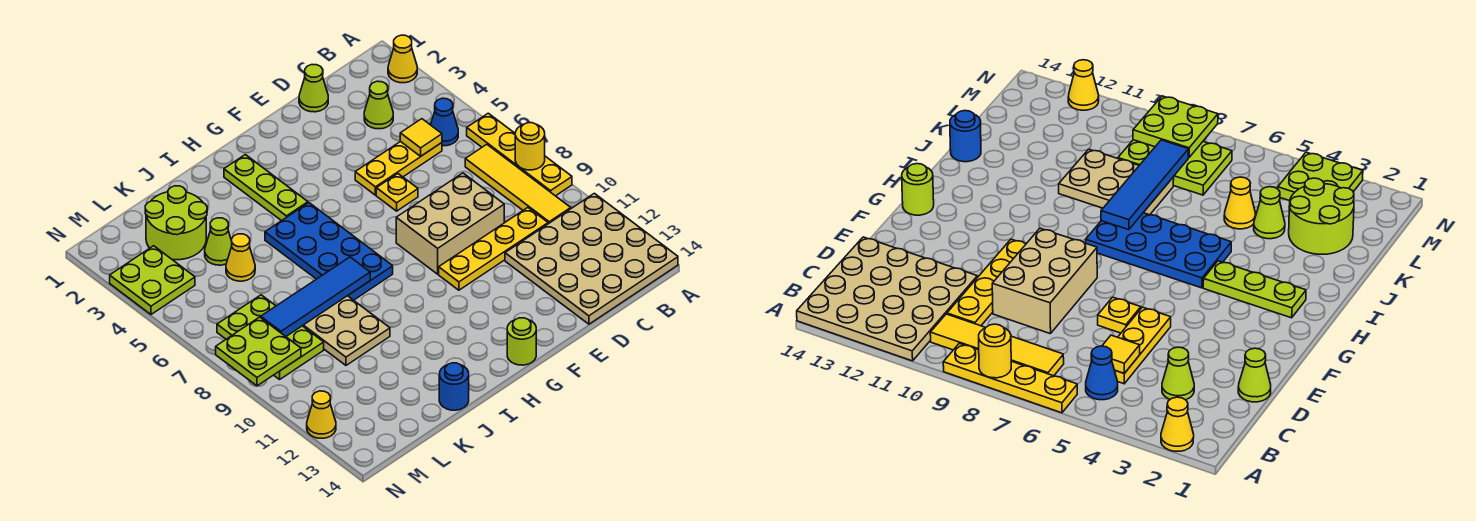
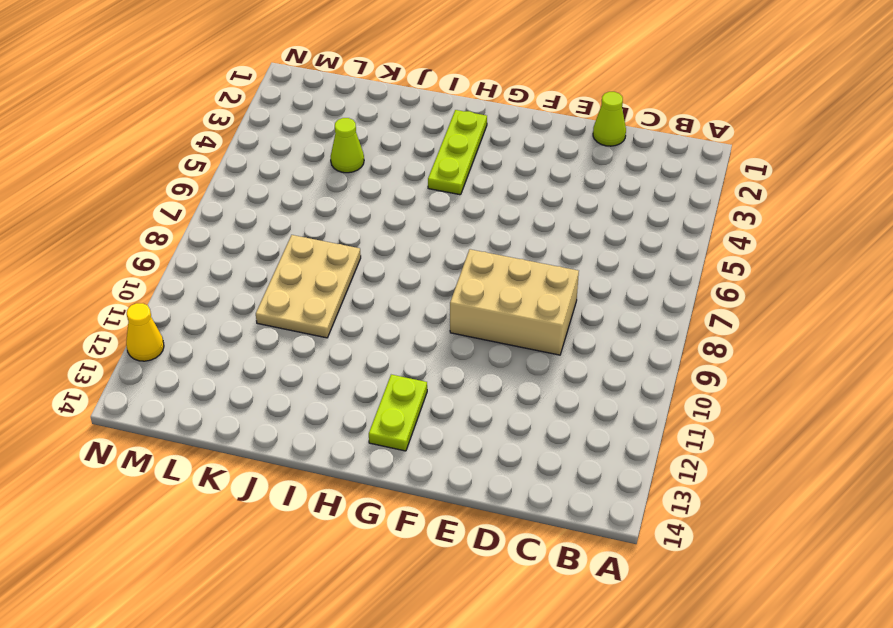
lime 1x2 plate [369,375,427,451] -> none
none -> yellow 1x1 cone [388,35,417,83]
none -> yellow 1x4 plate [467,113,572,196]
none -> tan 4x4 plate [505,193,678,324]

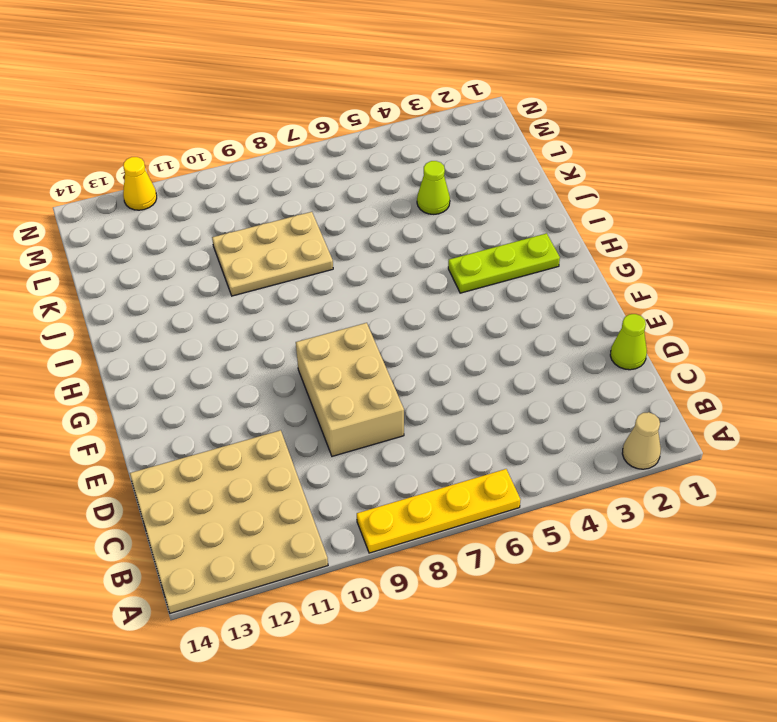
tan 1x1 cone [622,412,661,469] -> yellow 1x1 cone [388,35,417,83]
none -> blue 1x1 cone [431,98,458,146]
none -> yellow 1x4 tile [465,144,571,224]
none -> lime 1x1 cone [364,81,393,129]

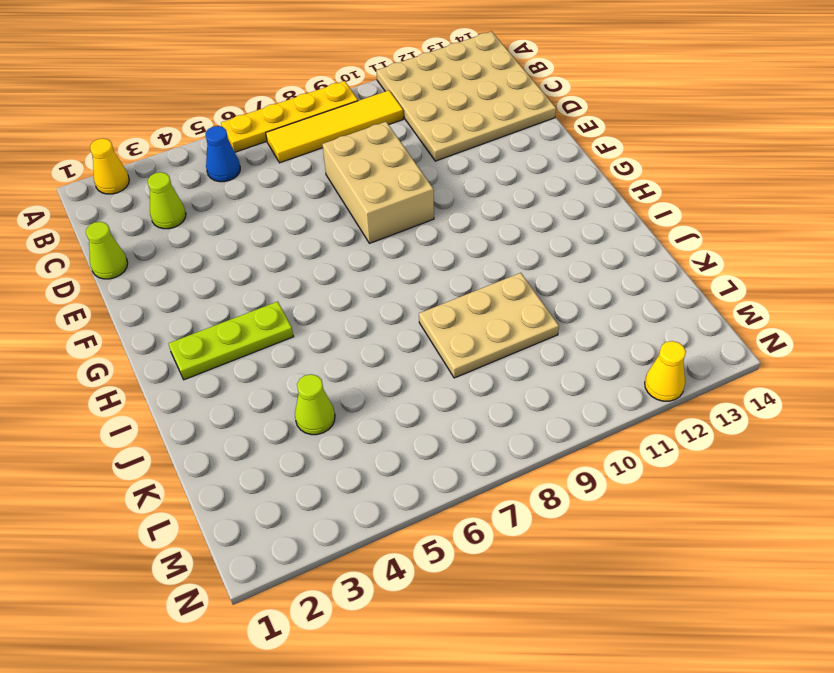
none -> yellow 1x3 plate [355,141,442,195]
none -> yellow 1x4 plate [439,208,548,290]
none -> yellow 1x1 plate [376,174,418,211]

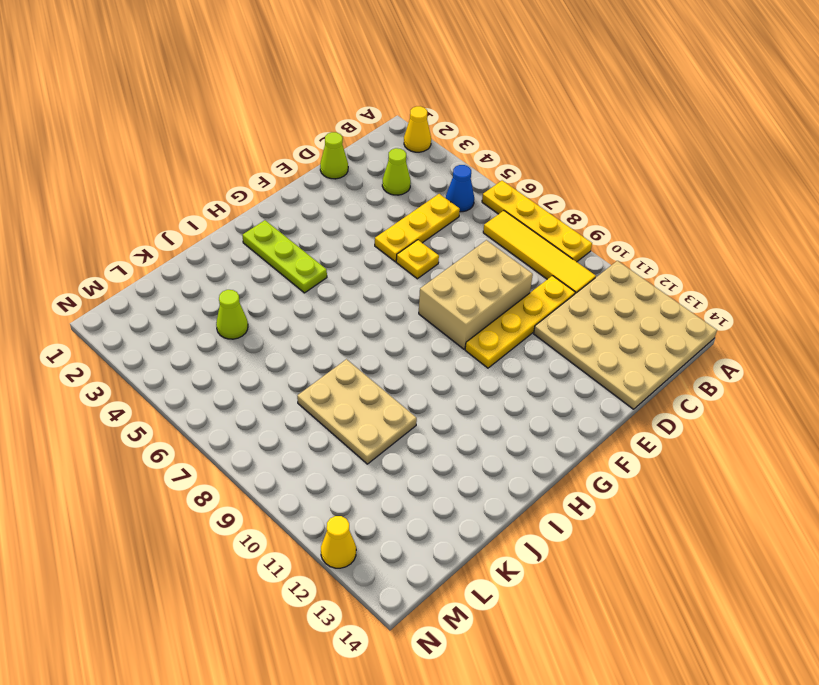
none -> lime 1x1 round brick [507,318,536,365]
none -> blue 2x4 plate [265,203,393,300]
none -> blue 1x1 round brick [439,363,469,410]

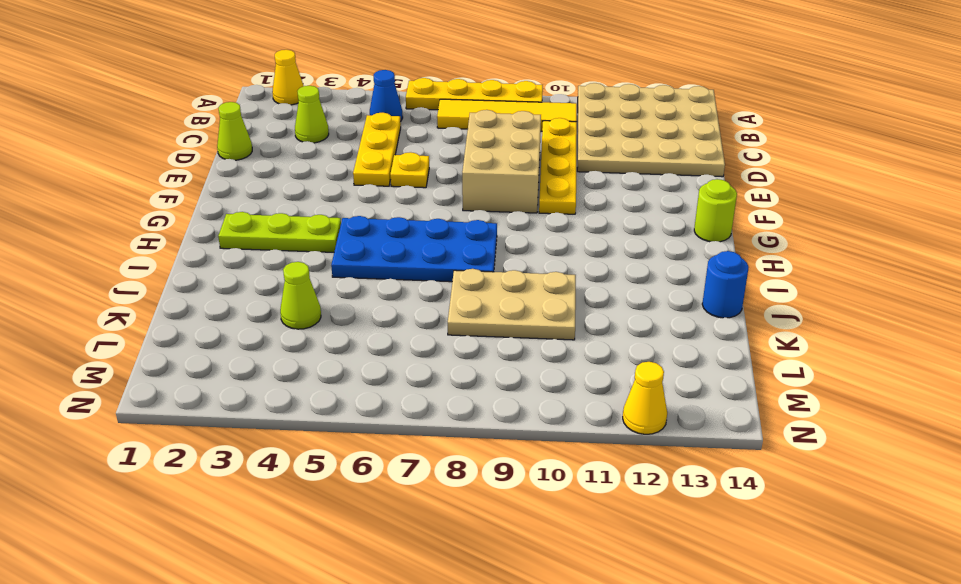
none -> lime 2x2 round brick [145,186,207,260]
none -> yellow 1x1 cone [226,234,255,281]
none -> lime 2x3 plate [217,295,324,379]

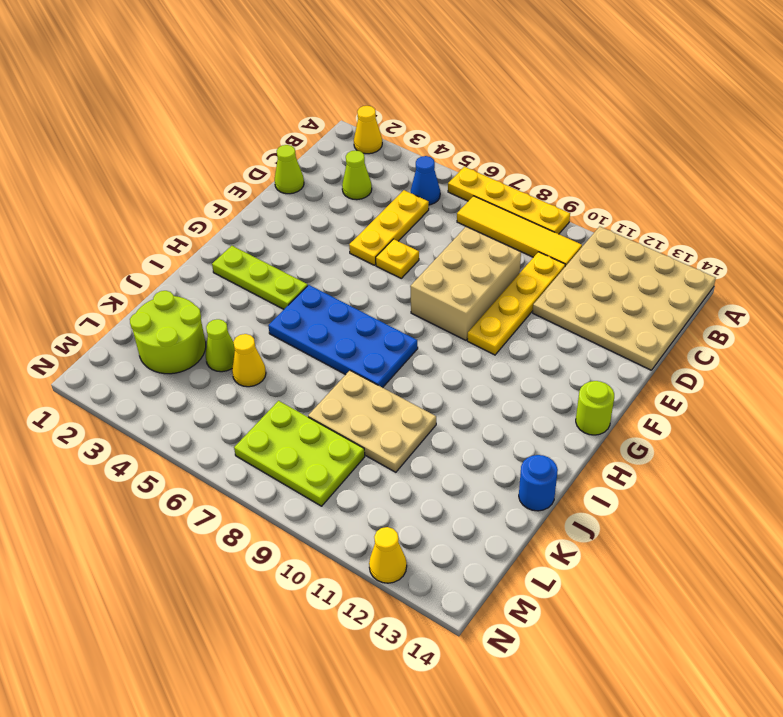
none -> lime 2x2 plate [110,246,195,314]
none -> yellow 1x1 round brick [515,123,545,170]
none -> yellow 1x1 tile [400,119,442,156]

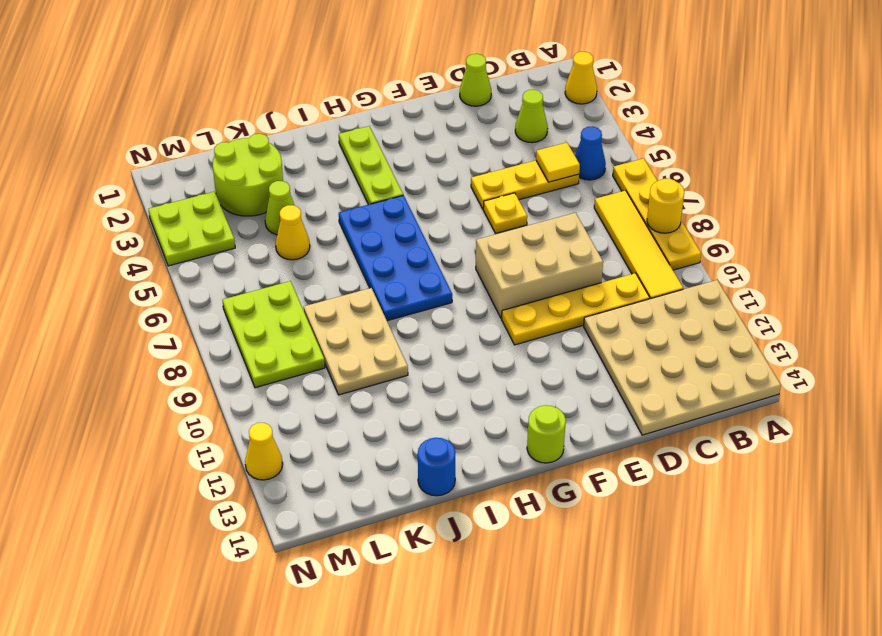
none -> blue 1x4 tile [261,257,370,336]
none -> lime 2x2 plate [216,317,301,386]

